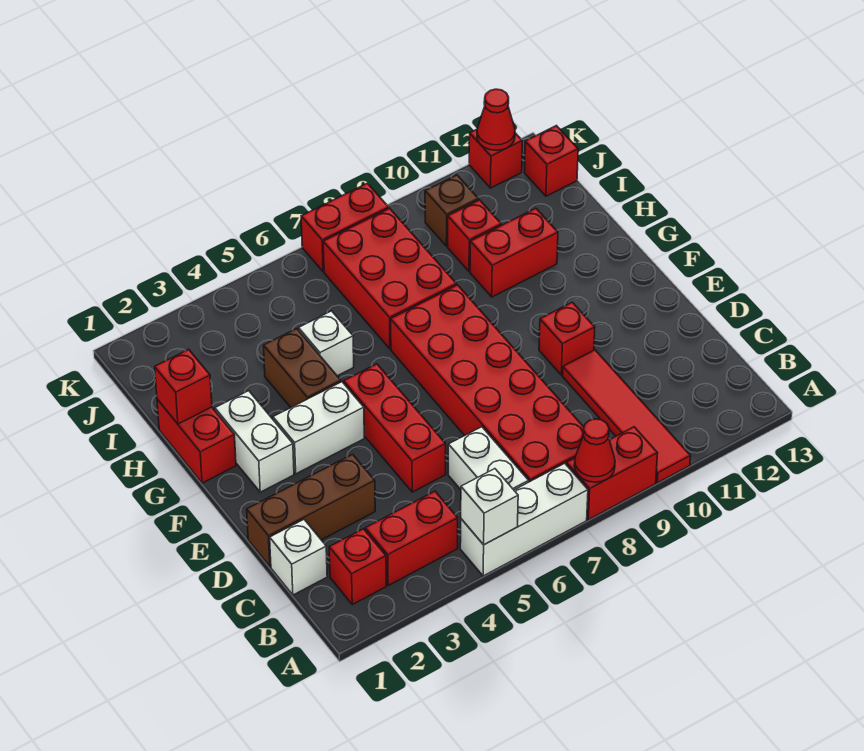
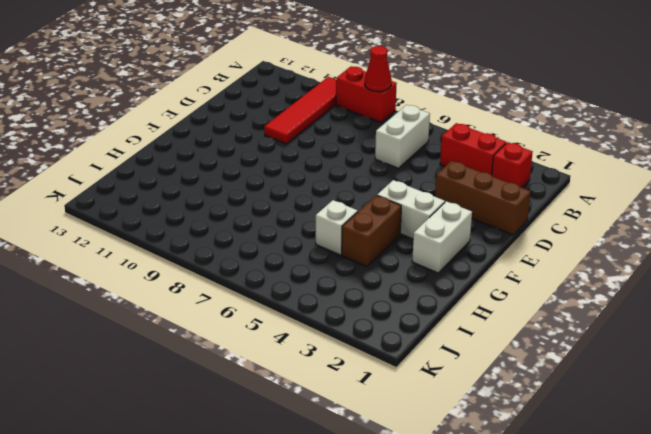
none -> white 1x3 brick [460,463,588,576]
none -> red 2x6 brick [391,285,584,482]
none -> white 1x1 brick [270,520,327,595]

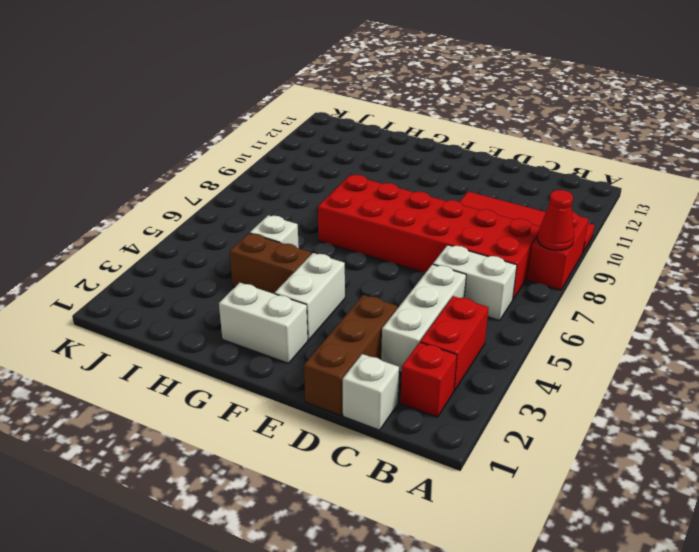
white 1x3 brick [381,264,466,373] -> white 1x3 brick moved to [460,463,588,576]
none -> red 1x3 brick [344,364,446,492]
none -> red 1x1 brick [539,302,595,375]
none -> red 1x2 brick [157,399,236,483]

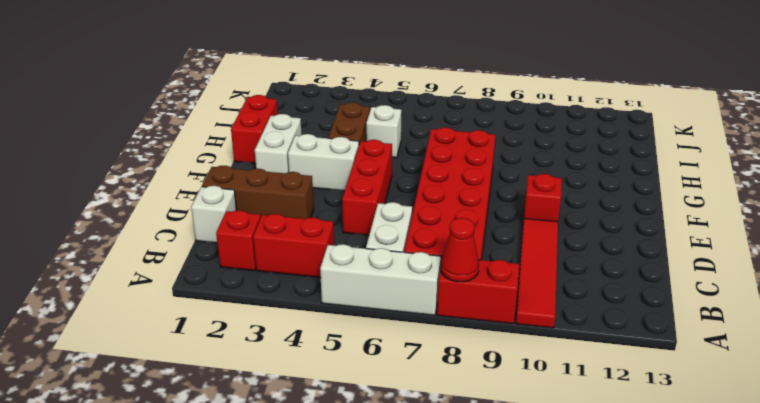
none -> red 2x3 brick [323,208,457,349]
none -> red 1x2 brick [470,208,558,297]
none -> red 1x1 brick [448,200,501,271]

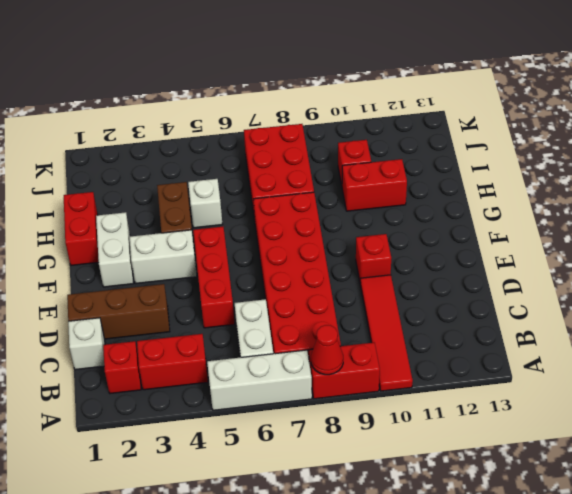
none -> brown 1x1 brick [425,175,479,246]
none -> red 1x1 brick [524,126,578,196]
none -> red 1x2 brick [301,183,389,272]

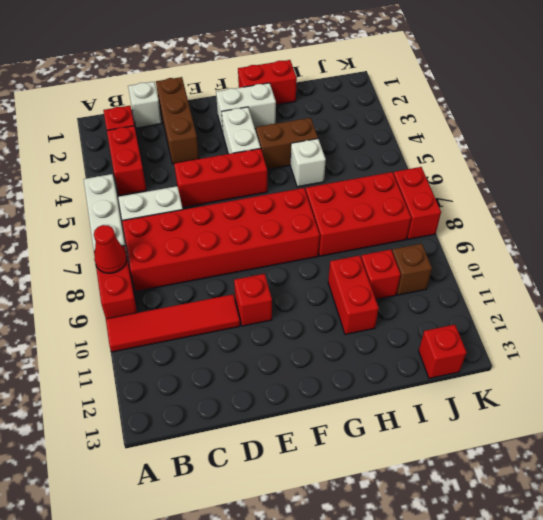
none -> red 1x1 brick [469,129,522,188]
none -> white 1x1 brick [461,469,518,545]
none -> red 1x1 brick [155,349,212,424]

